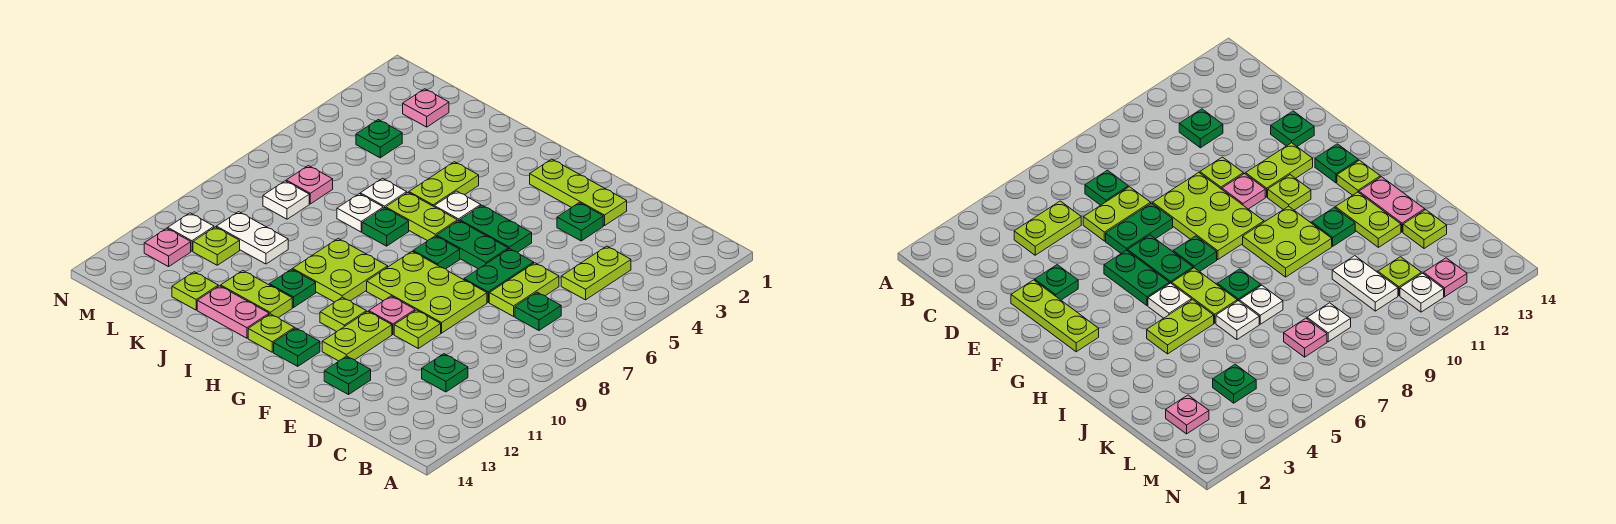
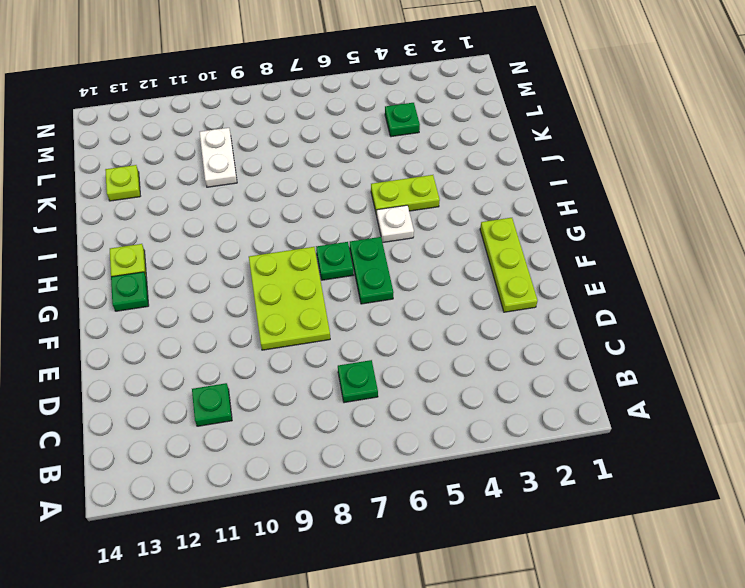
none -> lime 1x2 plate [561,246,631,300]
none -> lime 1x2 plate [489,263,559,316]
none -> green 1x1 plate [557,203,603,241]
none -> green 1x2 plate [464,249,534,302]

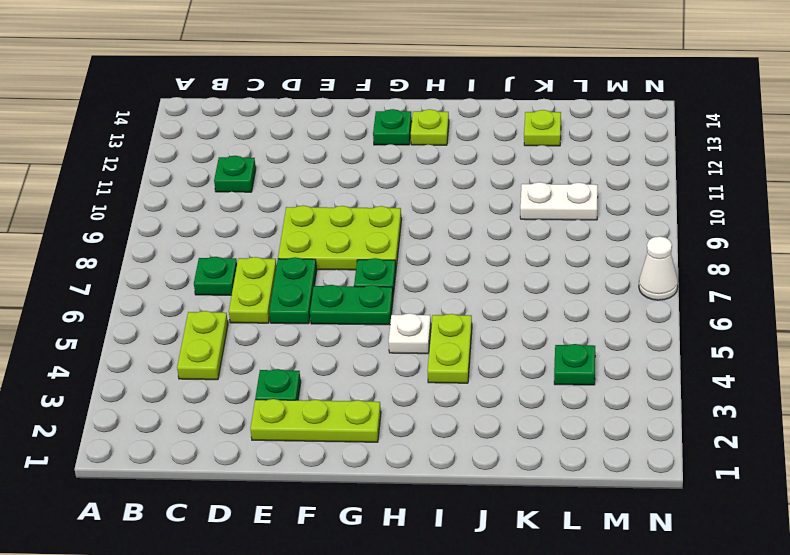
white 1x1 cone [639,236,678,300] -> none
none -> lime 1x1 plate [394,310,441,348]
none -> green 1x1 plate [324,356,371,395]
none -> green 1x2 plate [460,205,532,252]
none -> pink 1x1 plate [369,296,415,334]

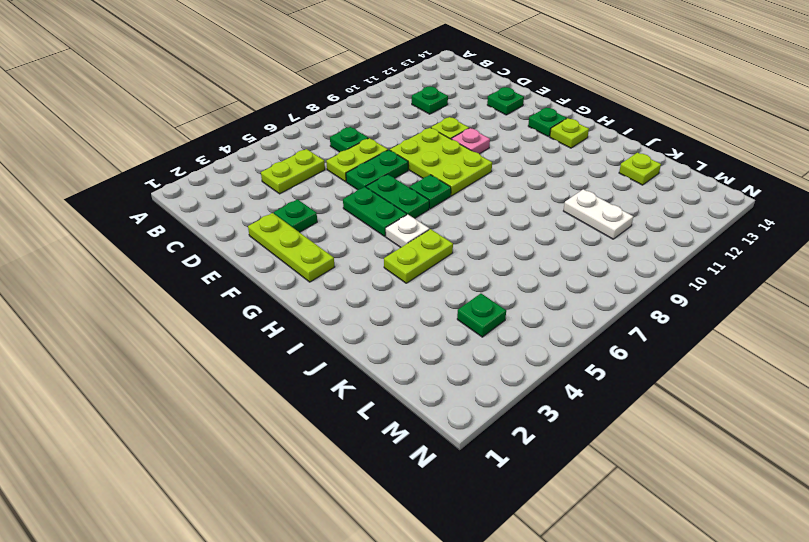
none -> lime 1x2 plate [322,311,392,361]
none -> lime 1x1 plate [320,297,366,332]
none -> lime 1x2 plate [386,193,457,241]
none -> lime 2x2 plate [293,239,388,302]

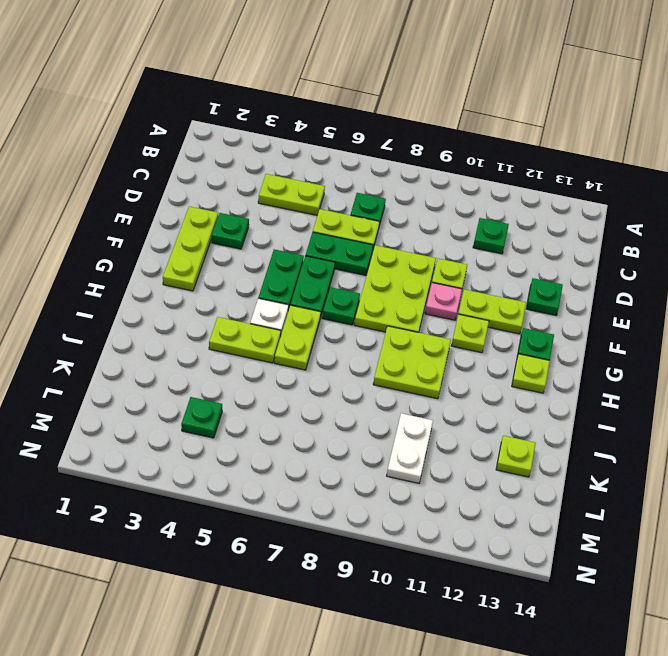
none -> green 1x1 plate [362,208,409,246]
none -> green 1x1 plate [269,269,316,308]
none -> lime 1x2 plate [221,271,292,318]
none -> pink 1x2 plate [197,286,269,338]

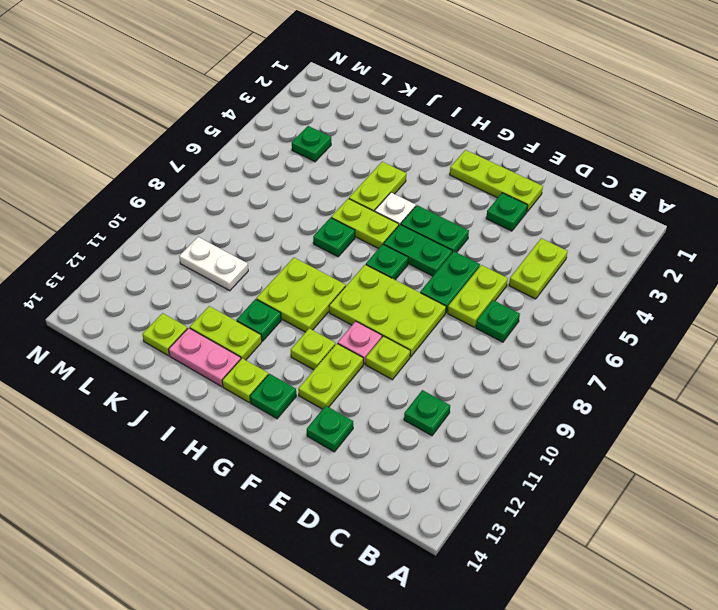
none -> white 1x1 plate [360,178,407,208]
none -> white 1x1 plate [337,194,383,232]
none -> pink 1x1 plate [403,89,449,127]
none -> pink 1x1 plate [286,166,333,204]

